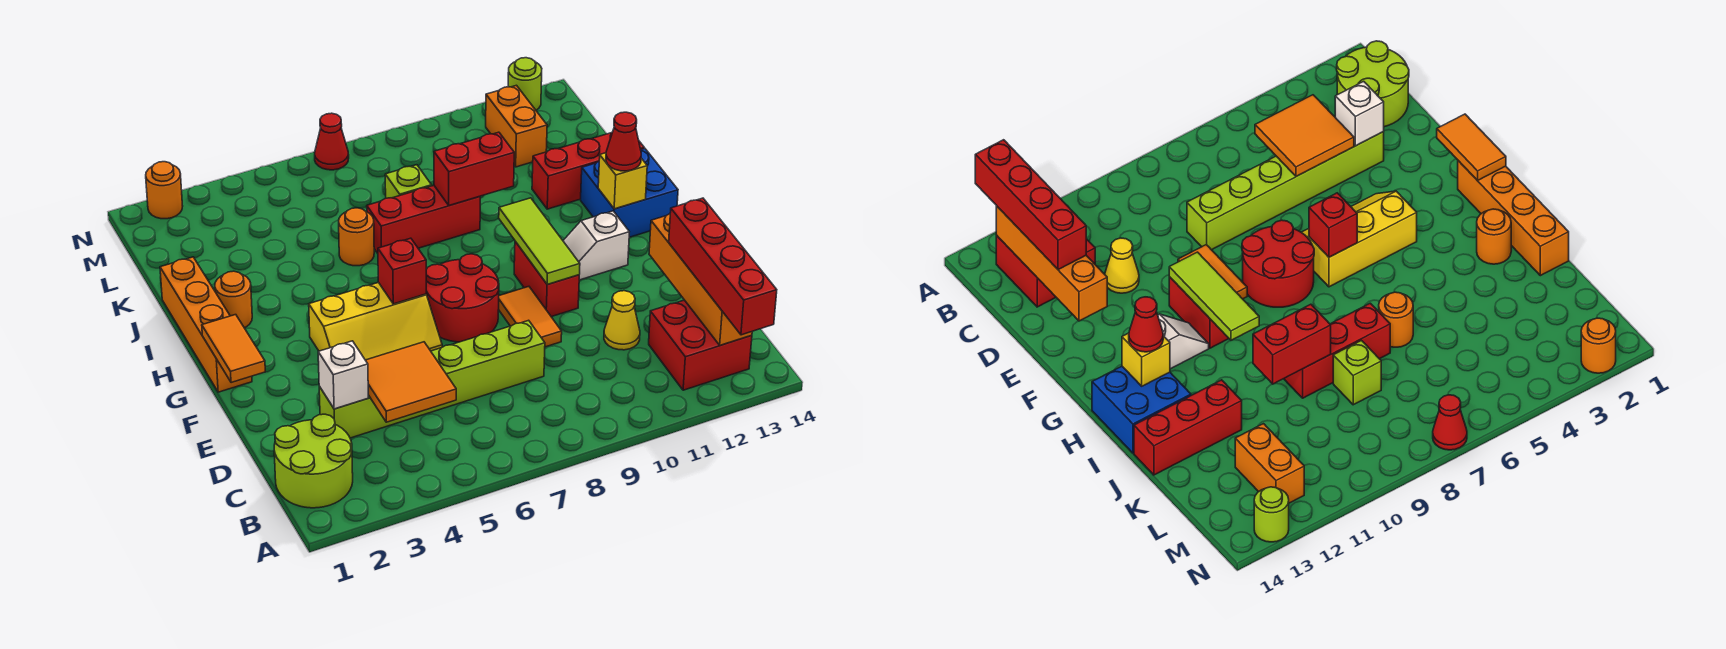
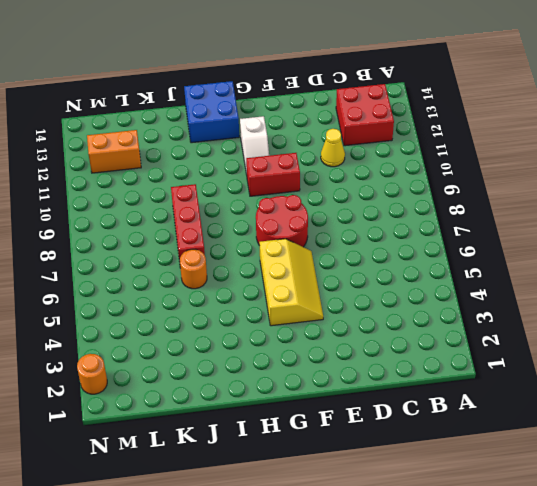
none -> lime 2x2 round brick [274,414,353,508]
none -> lime 1x6 brick [319,320,545,438]
none -> orange 1x2 tile [499,287,562,347]
none -> orange 1x4 brick [160,257,252,392]

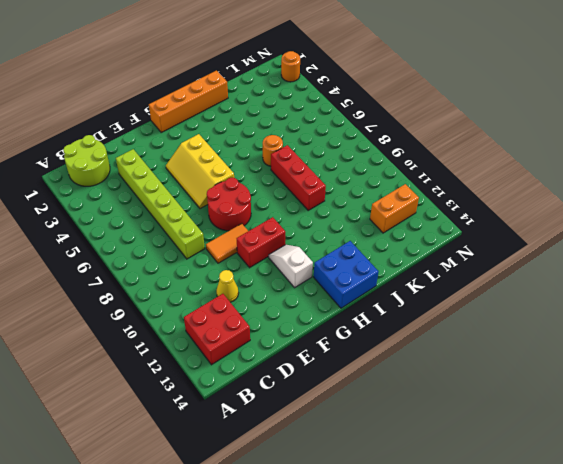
none -> orange 1x1 round brick [215,271,252,328]
none -> red 1x3 brick [532,133,644,209]
none -> lime 1x1 brick [385,165,432,198]
none -> red 1x1 cone [315,113,349,170]

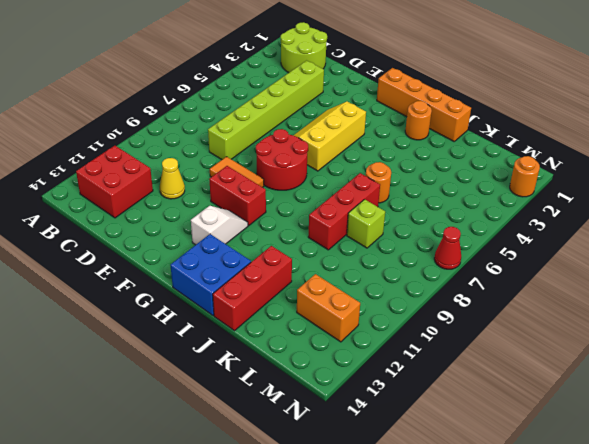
none -> lime 1x1 round brick [508,58,542,110]
none -> orange 1x4 brick [649,214,752,345]
none -> orange 2x2 tile [366,342,456,422]
none -> white 1x1 brick [318,341,368,409]

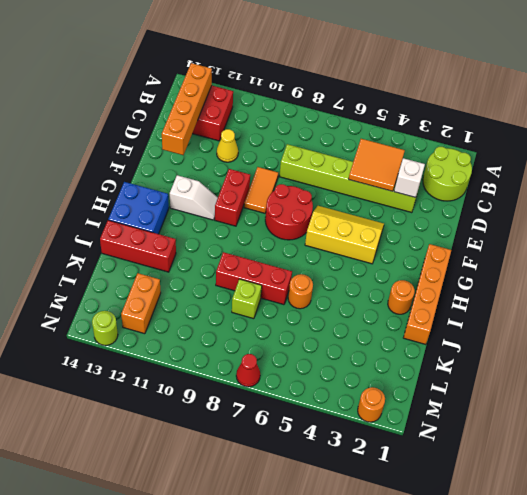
none -> orange 1x2 tile [202,315,265,383]
none -> lime 1x3 tile [499,198,580,284]
none -> red 1x1 brick [378,238,426,304]
none -> yellow 1x1 brick [598,153,647,209]

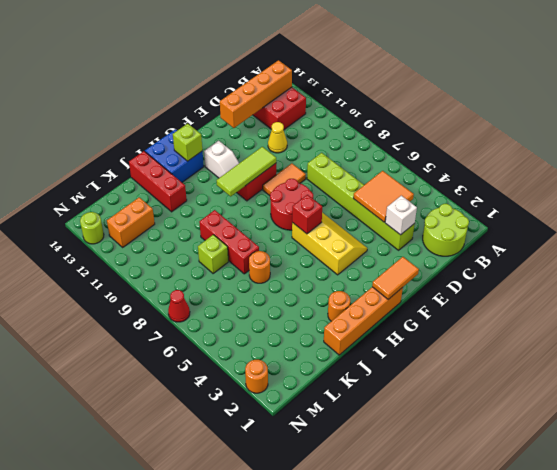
lime 1x1 brick [173,124,202,161] -> yellow 1x1 brick [598,153,647,209]
none -> red 1x2 brick [434,132,514,206]
none -> red 1x4 brick [669,198,777,335]
none -> red 1x1 cone [606,112,641,171]

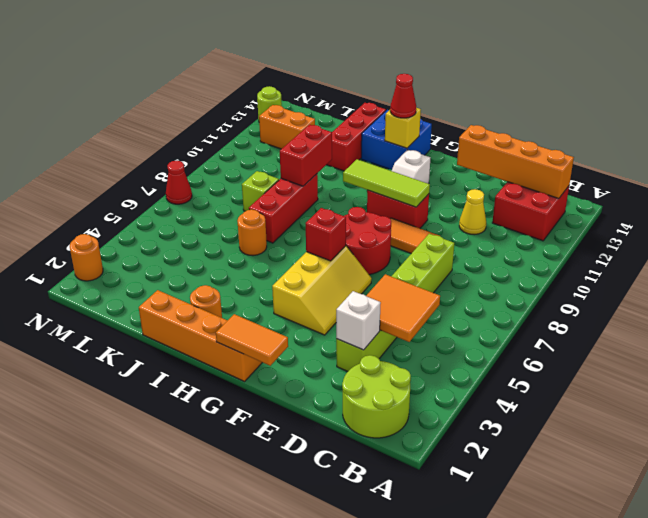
none -> red 1x4 brick [669,198,777,335]

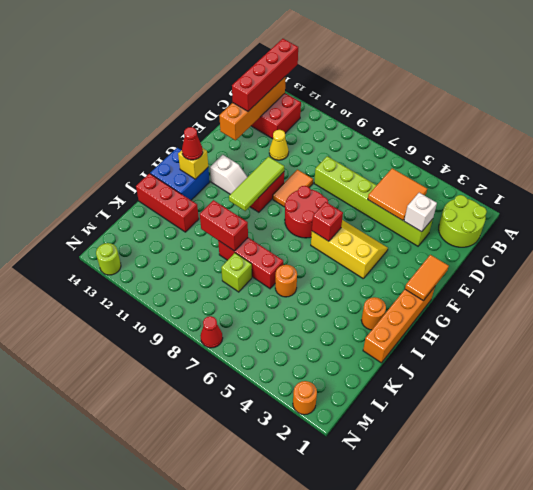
none -> orange 1x2 brick [486,85,547,167]

